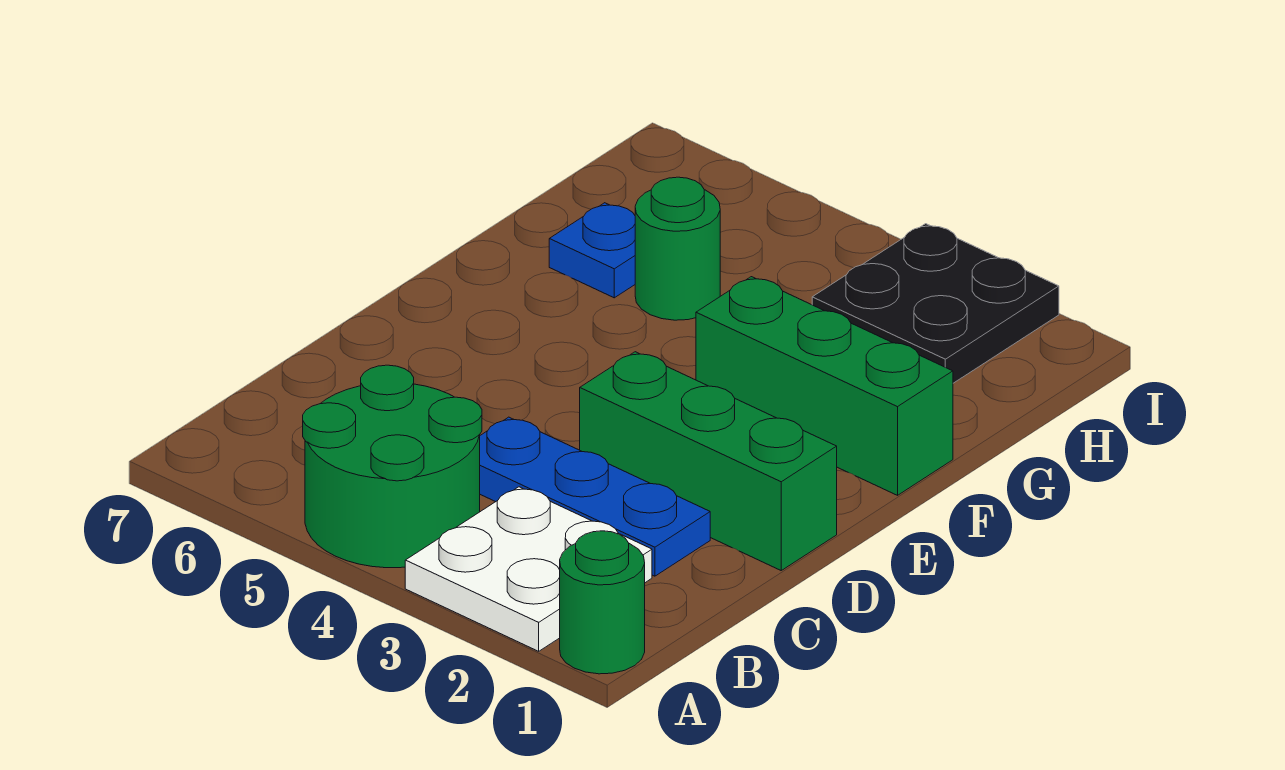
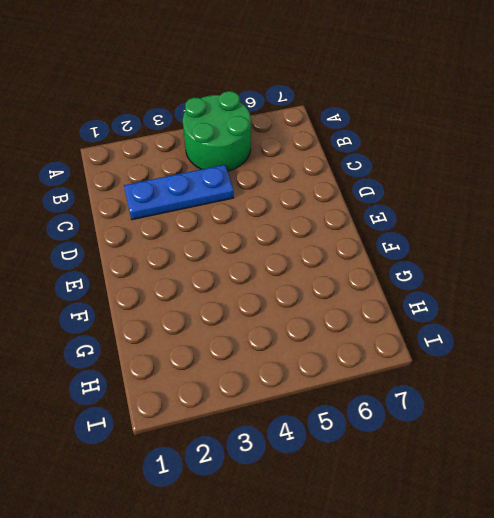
none -> green 1x1 round brick [560,531,645,674]
none -> white 2x2 plate [405,487,652,651]

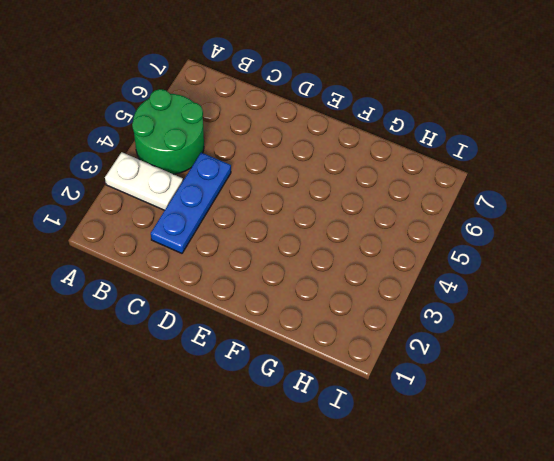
white 1x2 plate [105,152,183,210] -> white 2x2 plate [405,487,652,651]
none -> green 1x1 round brick [560,531,645,674]
none -> green 1x3 brick [580,352,837,570]

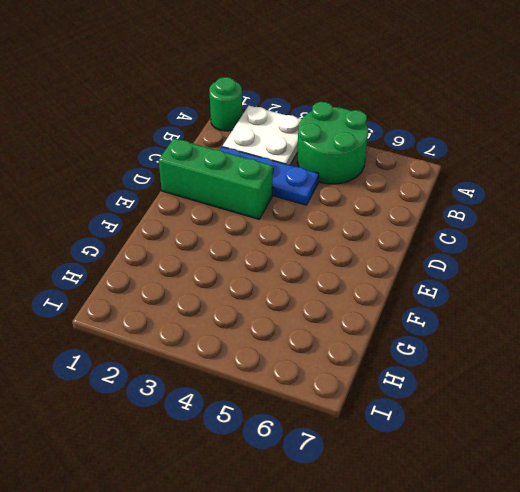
none -> green 1x3 brick [696,277,953,495]
none -> green 1x1 round brick [635,177,720,320]

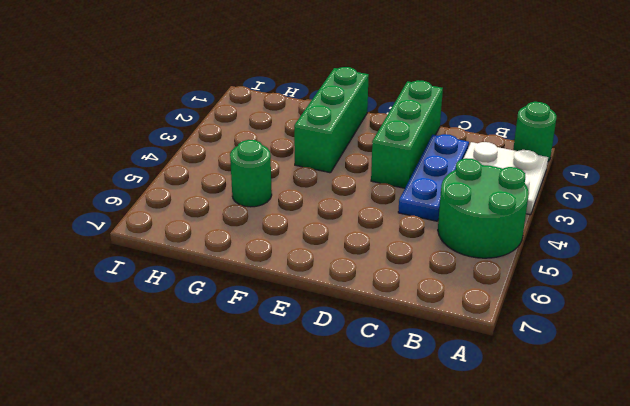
none -> blue 1x1 plate [549,203,635,298]
none -> black 2x2 plate [812,224,1059,383]

